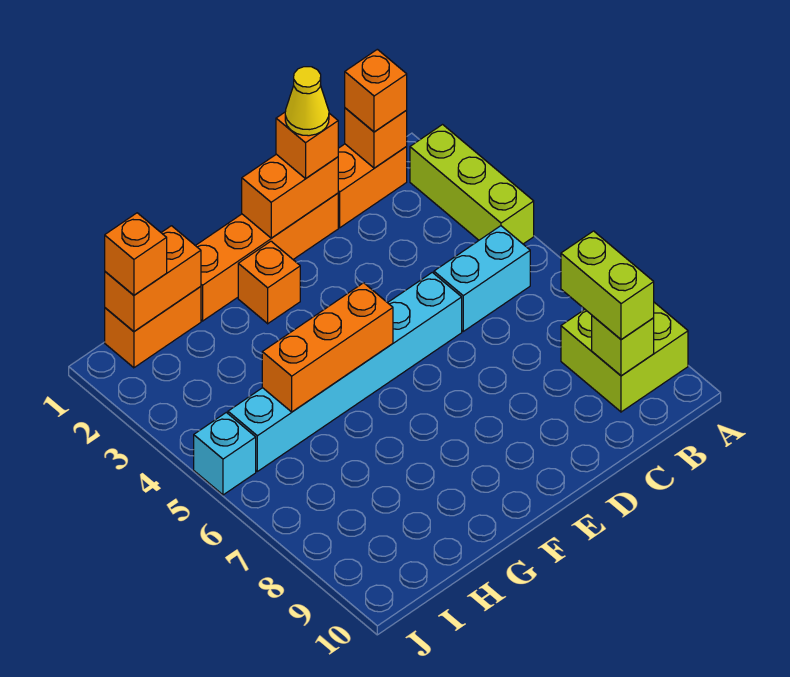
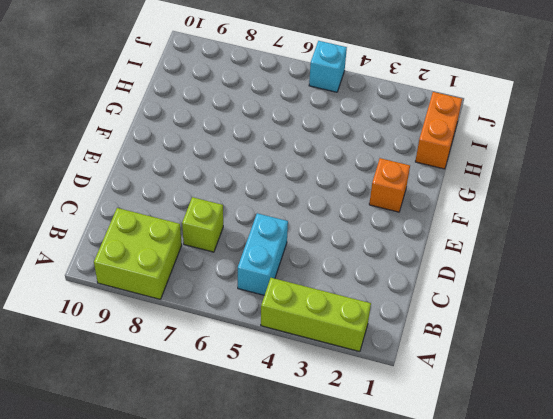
lime 1x1 brick [182,197,223,252] -> lime 1x1 brick moved to [592,316,654,376]
none -> orange 1x2 brick [338,144,407,228]
none -> orange 1x4 brick [195,193,338,321]
none -> cyan 1x6 brick [228,272,462,471]

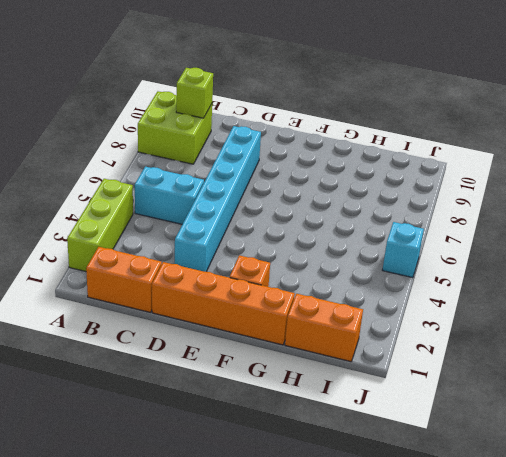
cyan 1x6 brick [175,126,261,272] -> cyan 1x6 brick turned to [228,272,462,471]
none -> orange 1x1 brick [345,108,407,168]
none -> orange 1x2 brick [242,154,338,238]
none -> orange 1x3 brick [262,283,393,412]

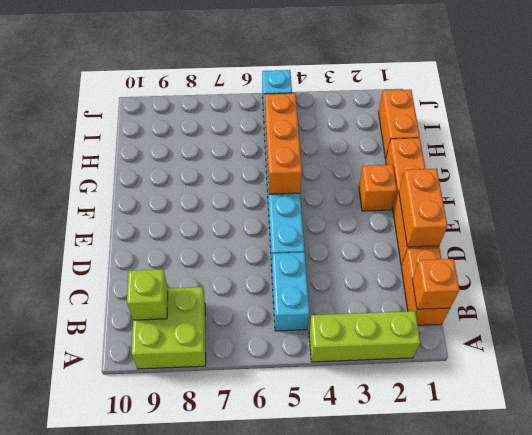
none -> orange 1x2 brick [105,226,201,331]
none -> orange 1x1 brick [345,49,407,132]
none -> lime 1x2 brick [561,231,654,340]

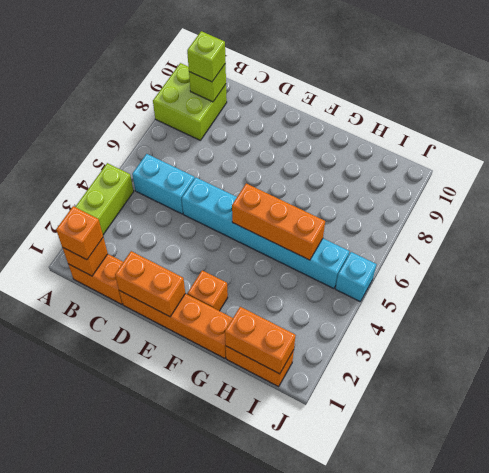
lime 1x1 brick [187,31,226,82] -> lime 1x2 brick [561,231,654,340]
none -> orange 1x1 brick [276,112,338,178]
none -> orange 1x1 brick [105,213,167,295]
none -> yellow 1x1 cone [285,67,329,136]

